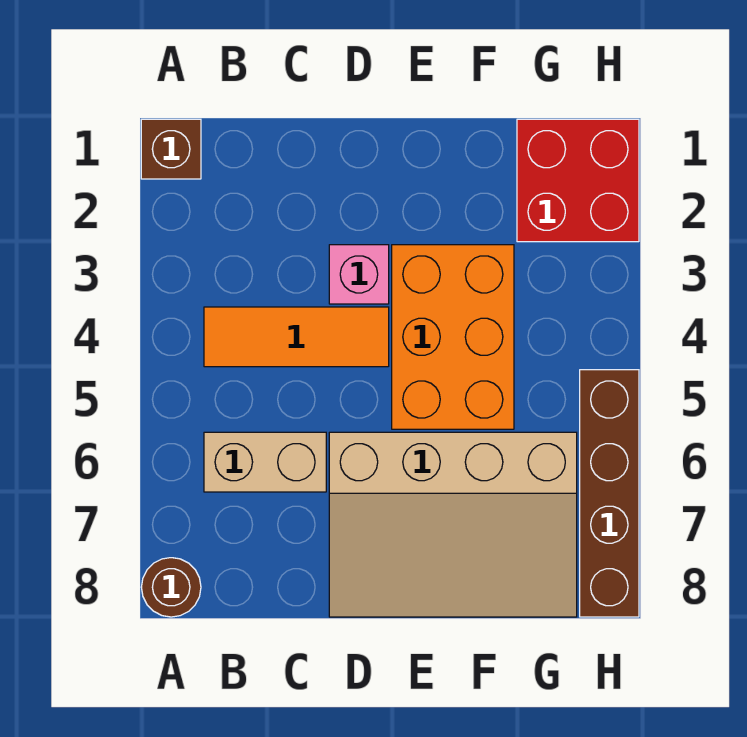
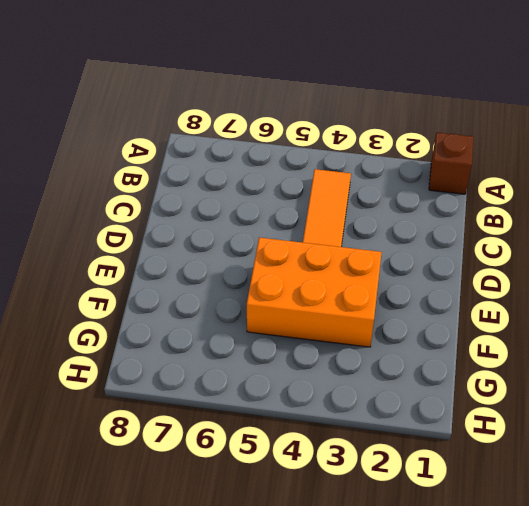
none -> brown 1x1 round brick [141,558,201,617]
none -> tan 1x2 brick [204,432,326,492]

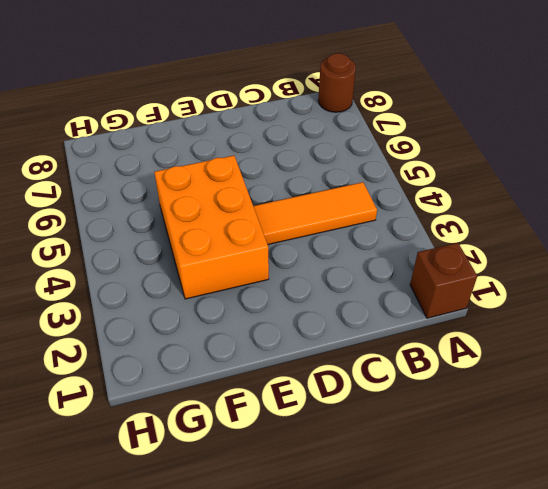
none -> tan 1x2 brick [204,432,326,492]
none -> pink 1x1 brick [329,245,389,304]

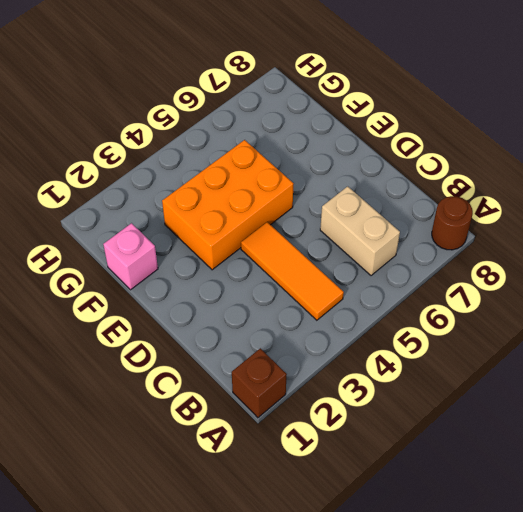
pink 1x1 brick [103,223,158,290] -> pink 1x1 brick moved to [329,245,389,304]
none -> tan 3x4 slope [329,432,577,617]
none -> red 2x2 brick [517,119,639,242]

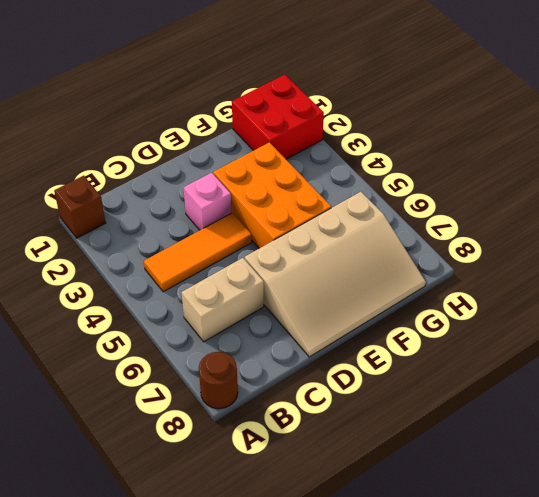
none -> brown 1x4 brick [580,370,639,617]

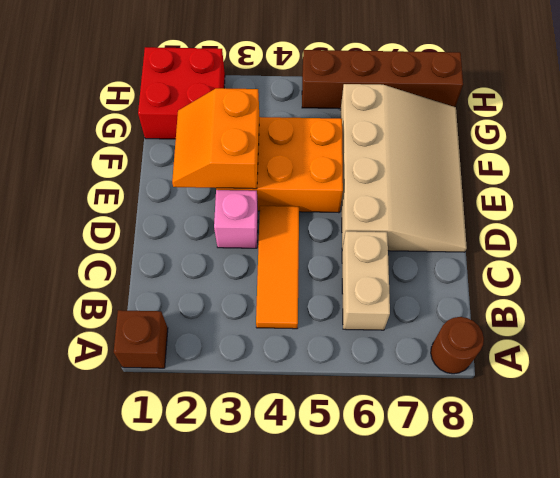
orange 2x2 slope [172,88,259,189] -> none

